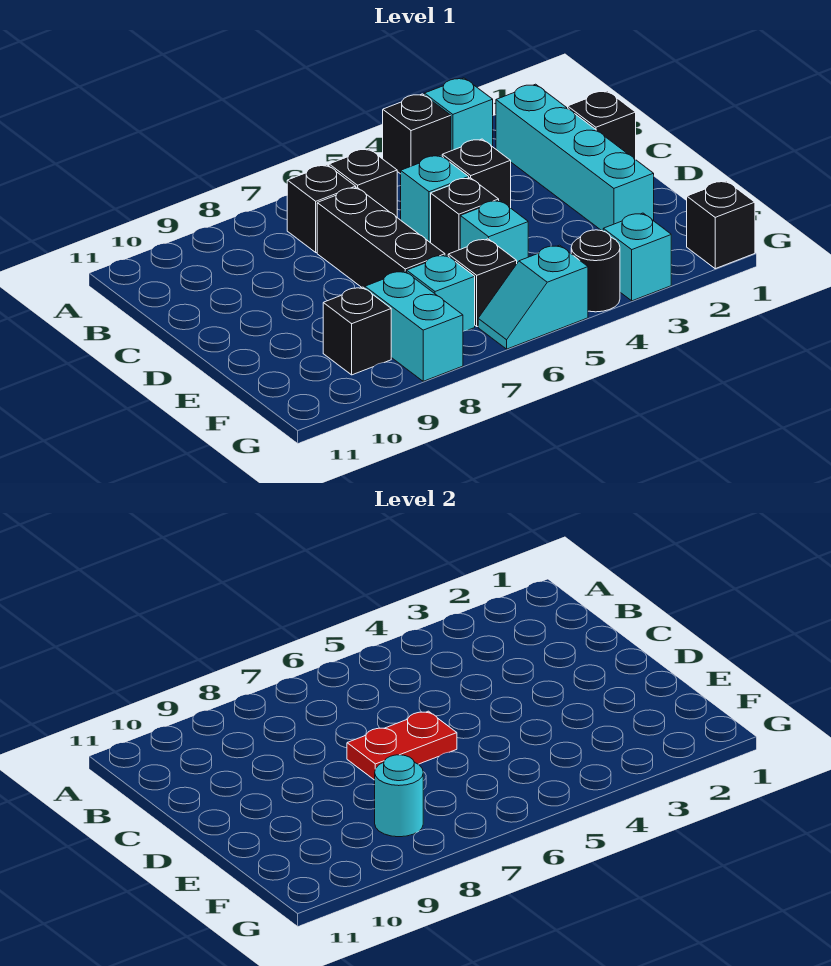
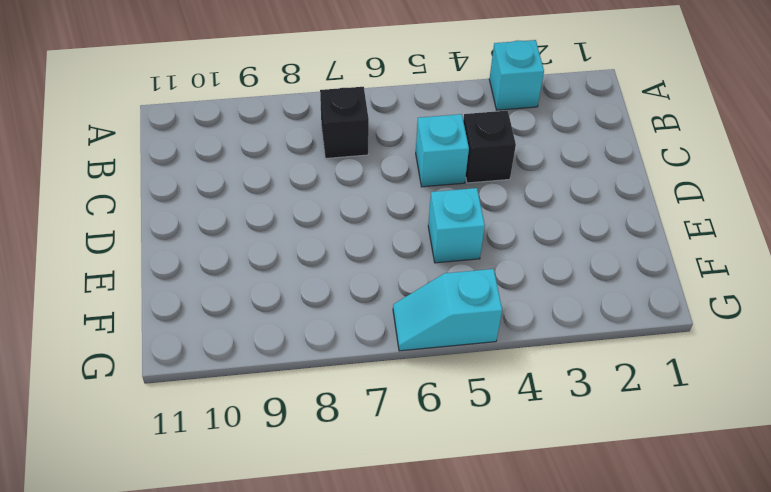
none -> black 1x1 brick [383,94,451,174]
none -> cyan 1x4 brick [496,84,654,231]
none -> black 1x1 brick [329,149,397,217]

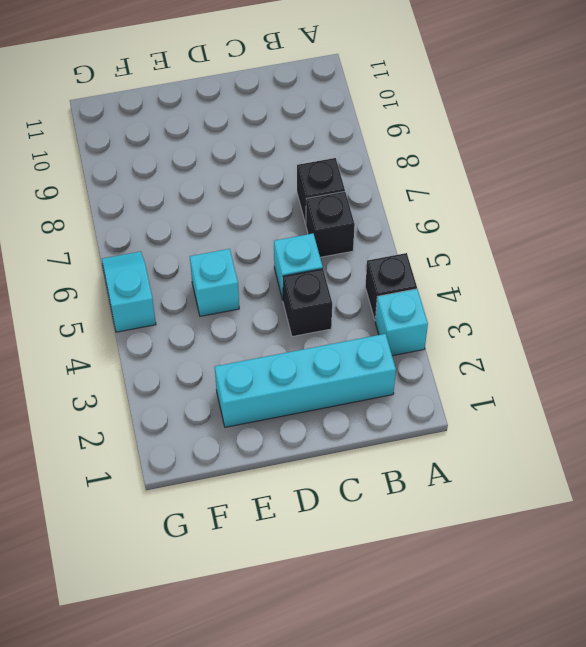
none -> black 1x1 brick [568,91,636,160]
none -> black 1x3 brick [317,187,445,288]
none -> black 1x1 brick [431,178,499,256]

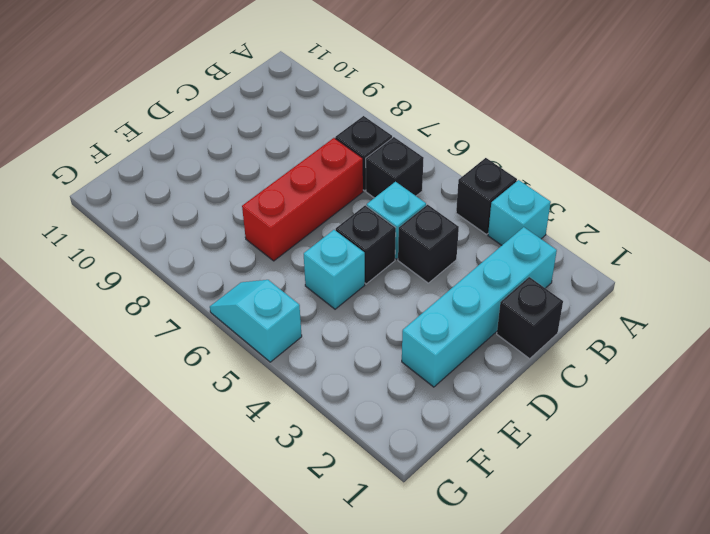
red 1x3 brick [242,138,363,261] -> black 1x3 brick [317,187,445,288]
none -> black 1x1 brick [448,239,517,327]
none -> cyan 1x1 brick [407,255,475,331]
none -> cyan 1x2 brick [365,271,463,381]

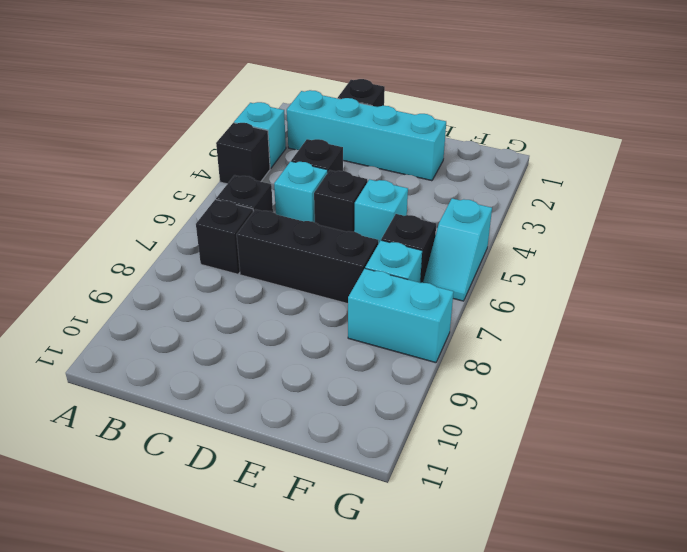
none -> black 1x1 brick [323,287,391,375]
none -> black 1x1 brick [687,181,755,269]
none -> cyan 1x1 brick [603,213,671,301]

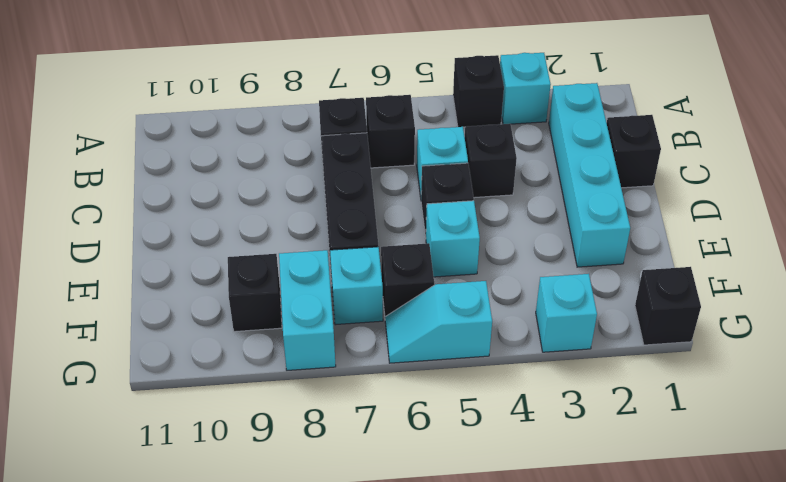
none -> black 1x1 round brick [571,230,620,312]
none -> red 1x2 plate [347,711,457,780]
none -> cyan 1x1 round brick [375,755,423,837]

